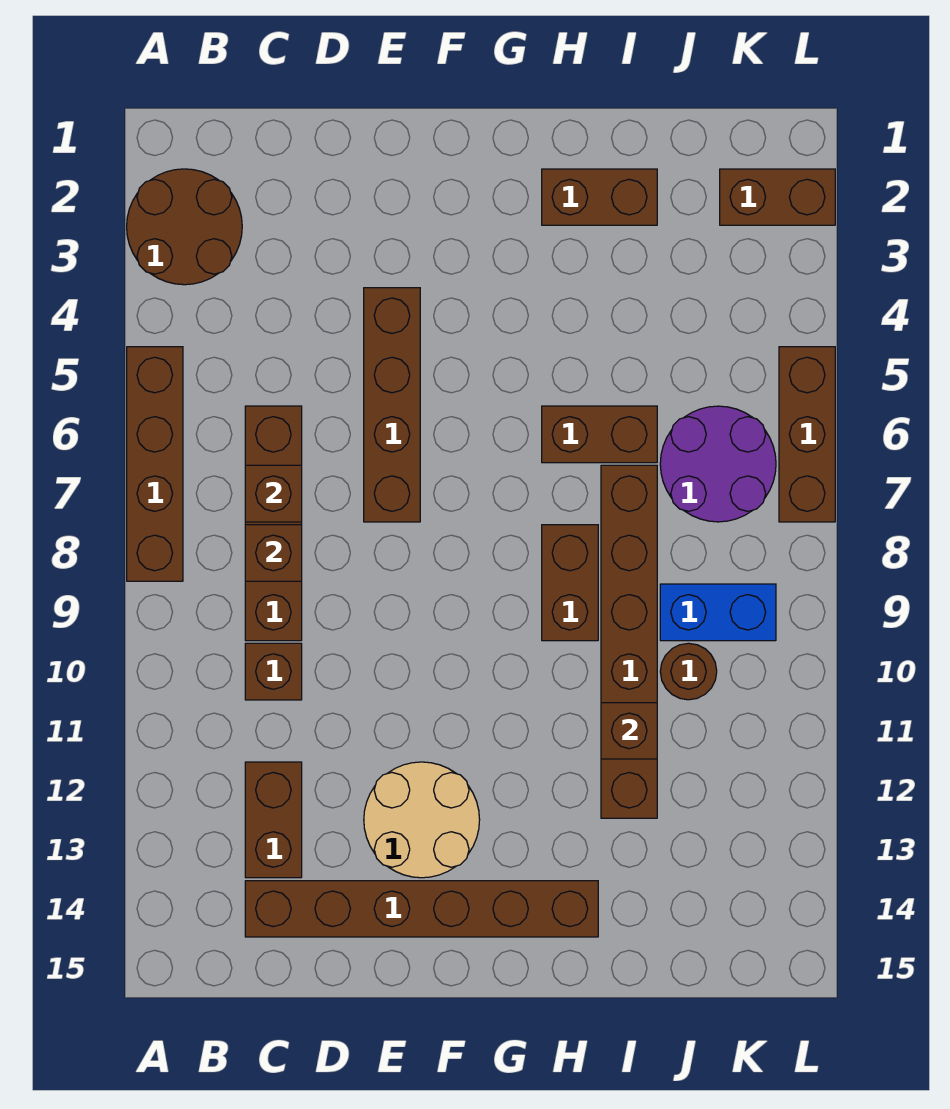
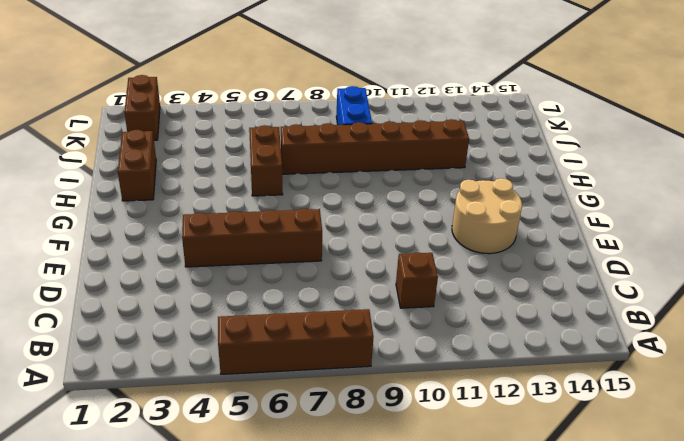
none -> brown 2x2 round brick [127,169,242,285]
none -> brown 1x4 brick [245,406,302,641]
none -> brown 1x2 brick [245,762,302,878]

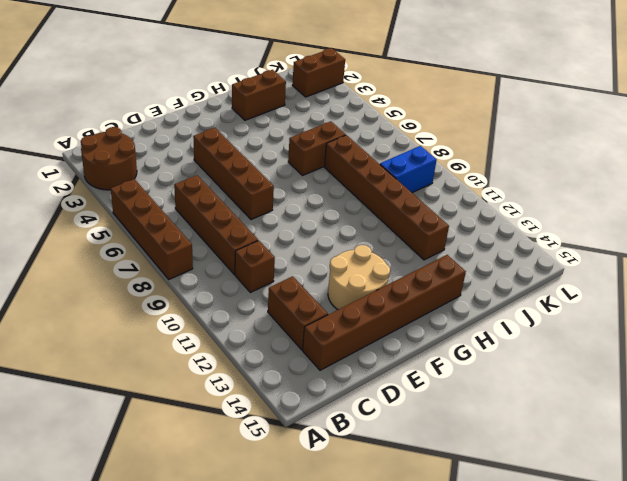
none -> brown 1x2 brick [542,525,598,641]
none -> purple 2x2 round brick [660,406,776,522]
none -> brown 1x1 round brick [660,643,717,700]

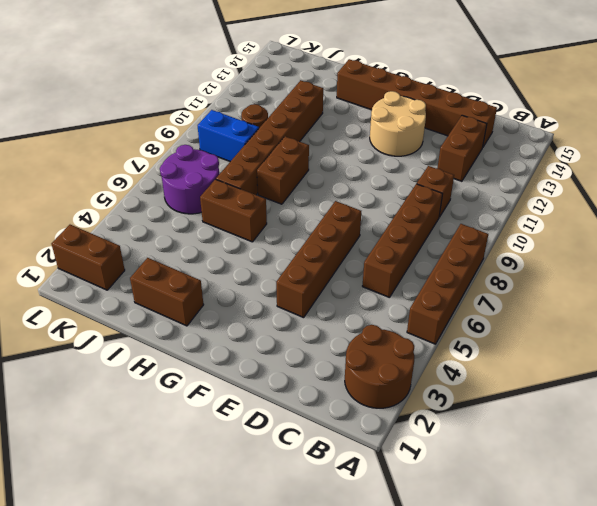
none -> brown 1x3 brick [779,347,835,522]
none -> brown 1x1 brick [245,465,302,522]
none -> brown 1x1 brick [245,525,302,581]

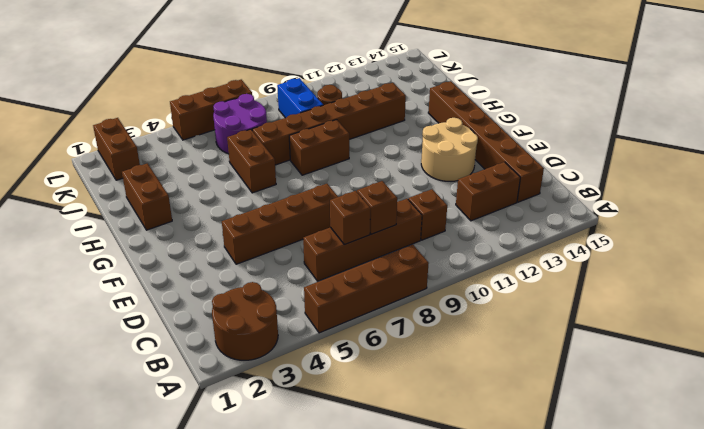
none -> brown 1x1 brick [601,703,657,759]

